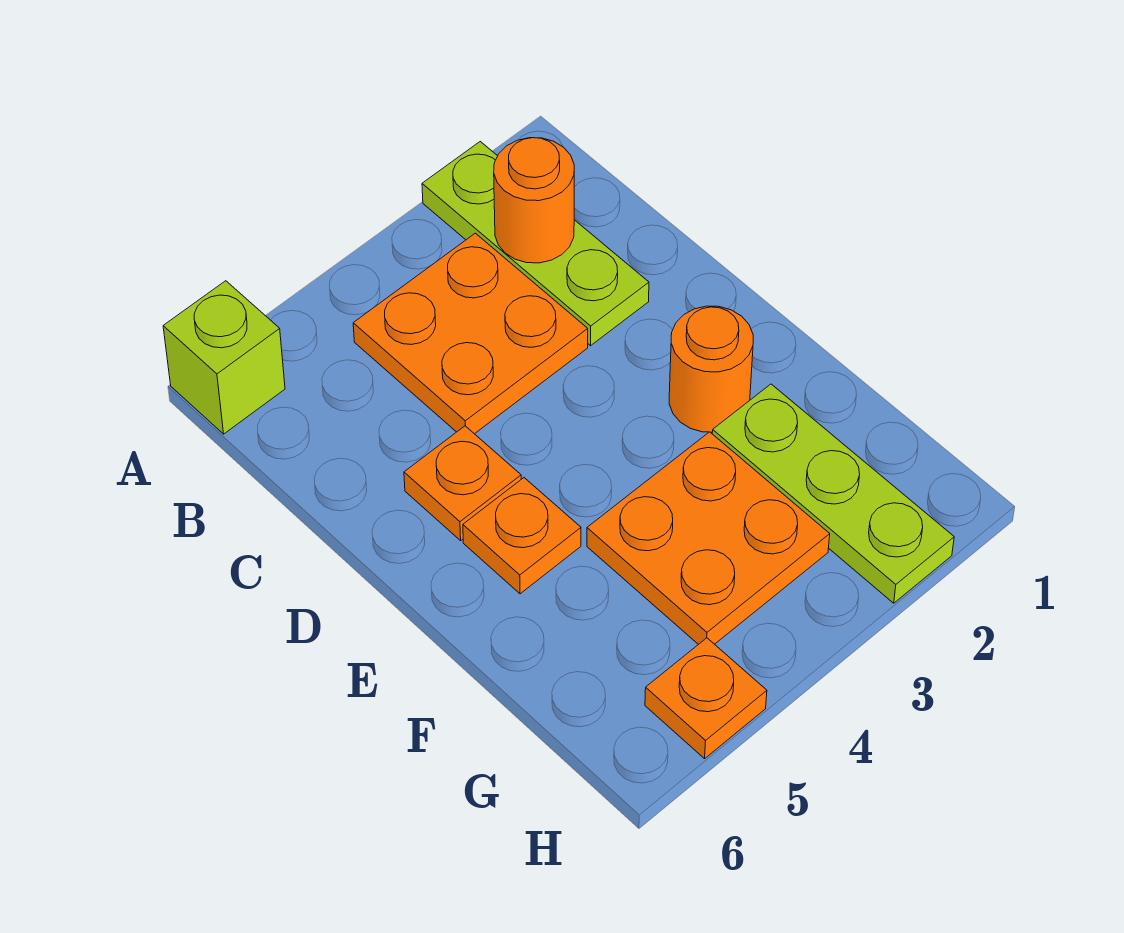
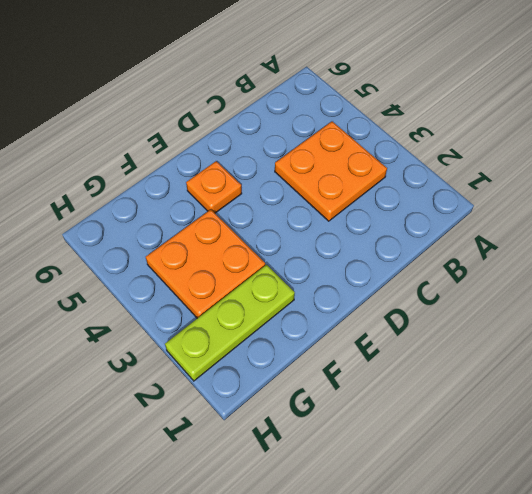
none -> lime 1x3 plate [422,142,649,346]
none -> lime 1x1 brick [163,281,285,434]

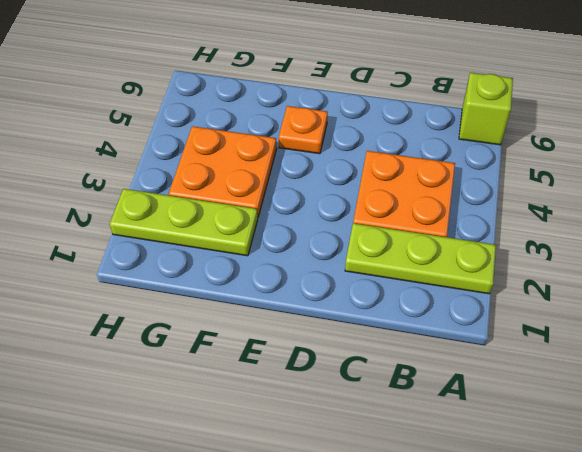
none -> orange 1x1 plate [404,426,521,540]
none -> orange 1x1 round brick [669,306,753,432]

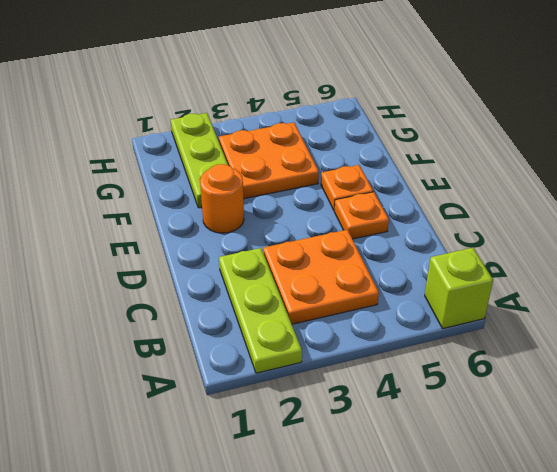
none -> orange 1x1 plate [645,638,767,759]
none -> orange 1x1 round brick [494,138,574,263]

